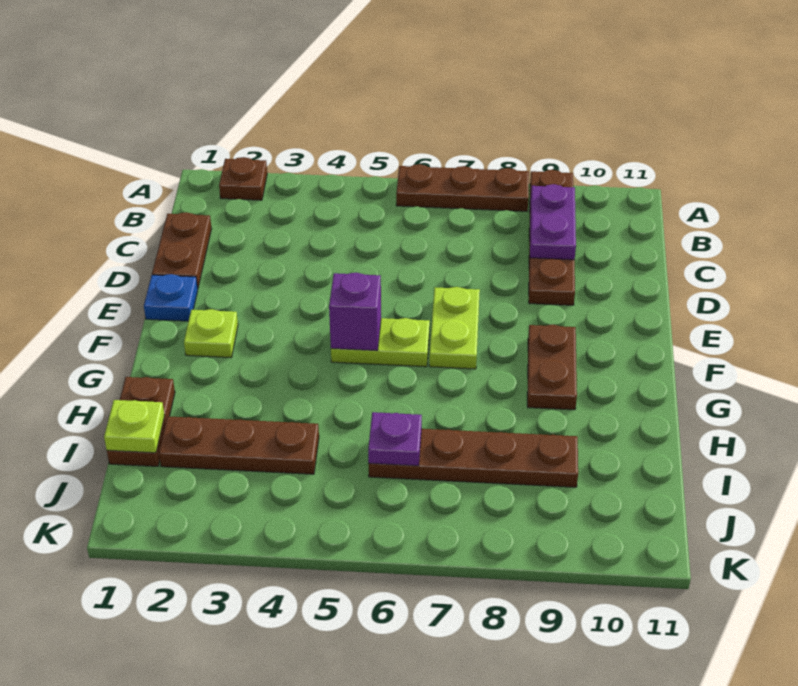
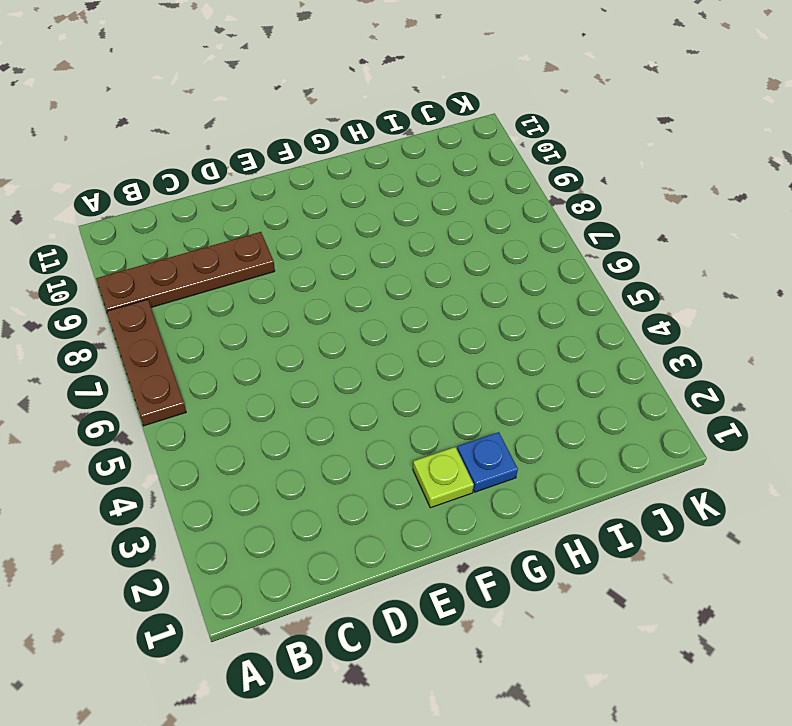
blue 1x1 plate [457,432,518,492] -> blue 1x1 plate moved to [144,274,198,321]
none -> brown 1x1 plate [219,157,267,200]
none -> brown 1x2 plate [152,212,211,288]
none -> lime 1x2 plate [429,287,480,369]

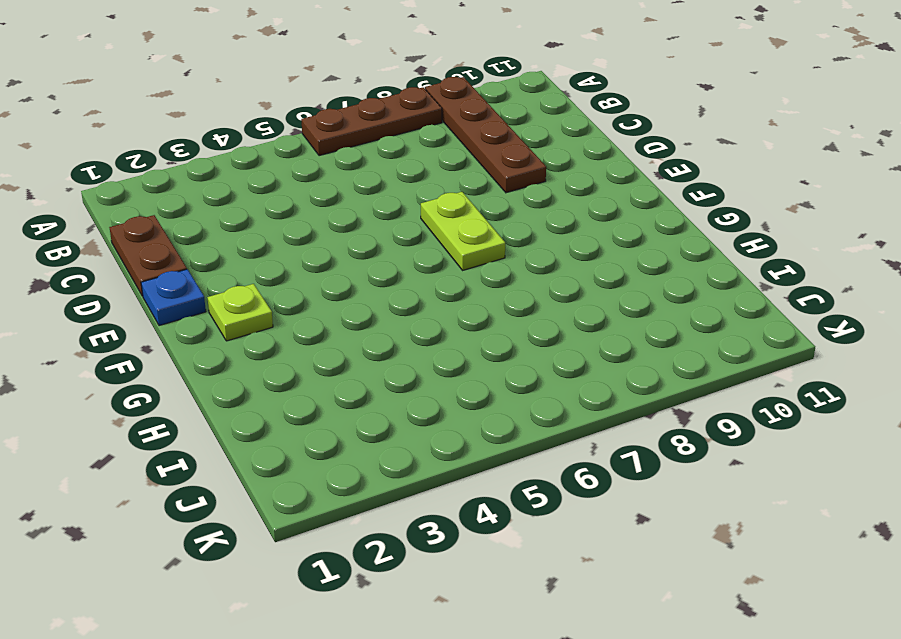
none -> brown 1x1 plate [219,157,267,200]
none -> lime 1x2 plate [331,318,430,367]
none -> brown 1x2 plate [527,325,577,410]

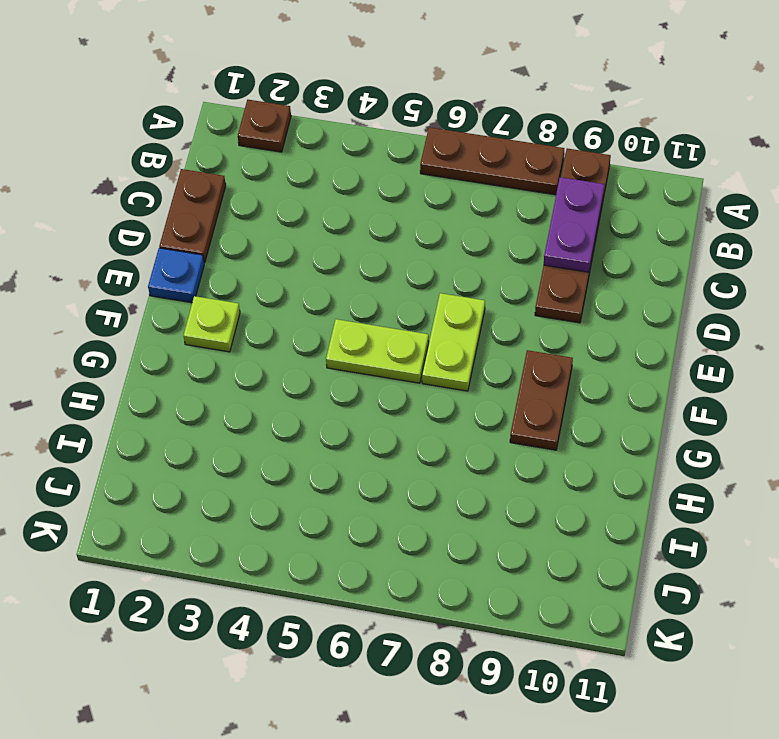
none -> brown 1x2 plate [107,377,175,466]
none -> brown 1x3 plate [159,416,319,474]
none -> brown 1x4 plate [369,429,578,487]

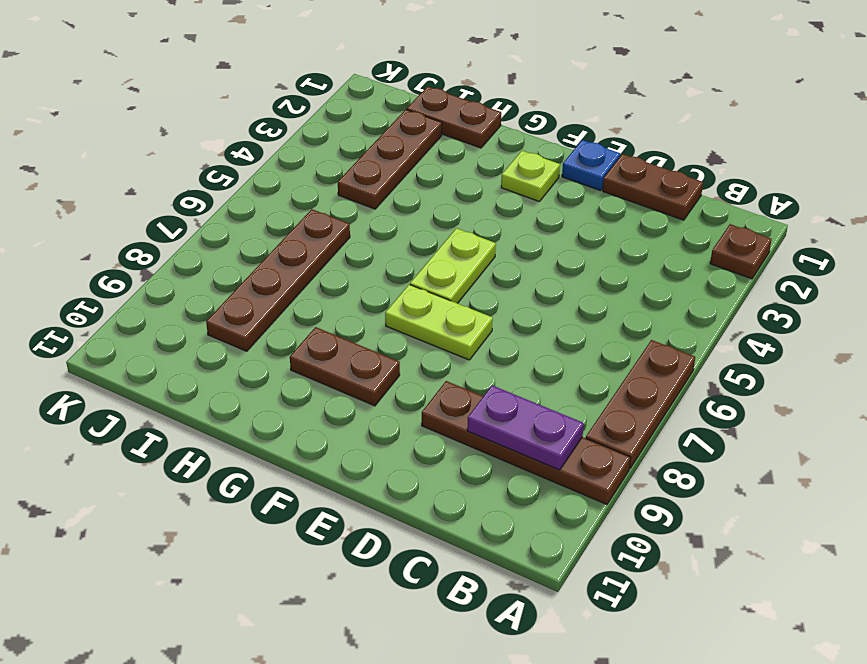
none -> purple 1x1 brick [329,273,381,351]
none -> lime 1x1 plate [104,400,165,453]
none -> purple 1x1 plate [368,412,422,466]

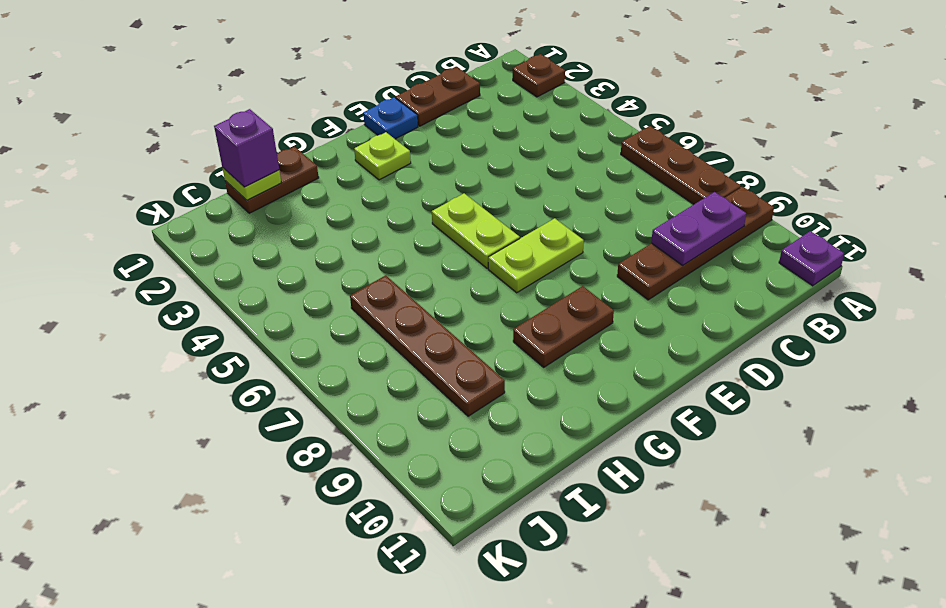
purple 1x1 plate [779,231,844,286] -> purple 1x1 plate moved to [368,412,422,466]
purple 1x1 brick [214,109,279,187] -> purple 1x1 brick moved to [329,273,381,351]
none -> brown 1x3 plate [159,416,319,474]

